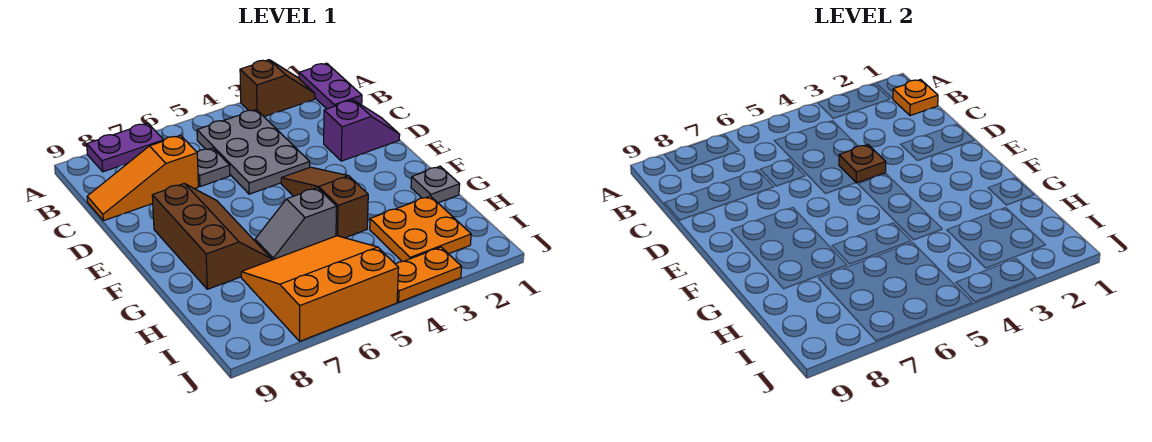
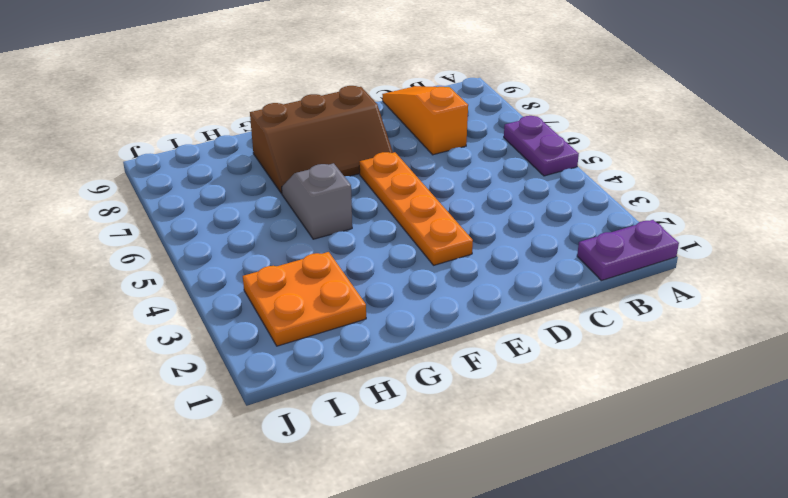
purple 1x2 plate [504,116,579,176] -> purple 1x2 plate moved to [87,123,164,172]
orange 1x4 plate [359,152,473,265] -> brown 1x3 slope [281,167,368,238]
none -> brown 1x2 slope [240,60,315,117]
none -> grey 2x3 plate [197,110,310,194]
none -> grey 1x1 plate [197,148,230,187]

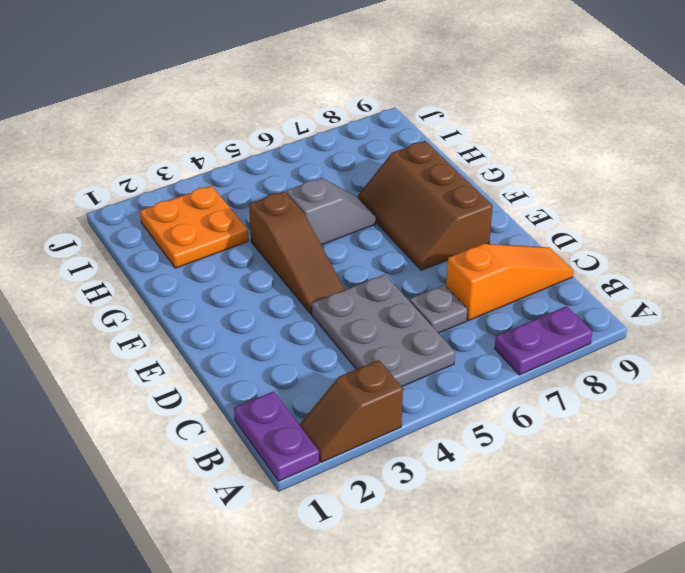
none -> purple 1x2 slope [324,100,400,161]
none -> grey 1x1 plate [411,166,460,203]
none -> orange 3x3 slope [241,236,399,341]

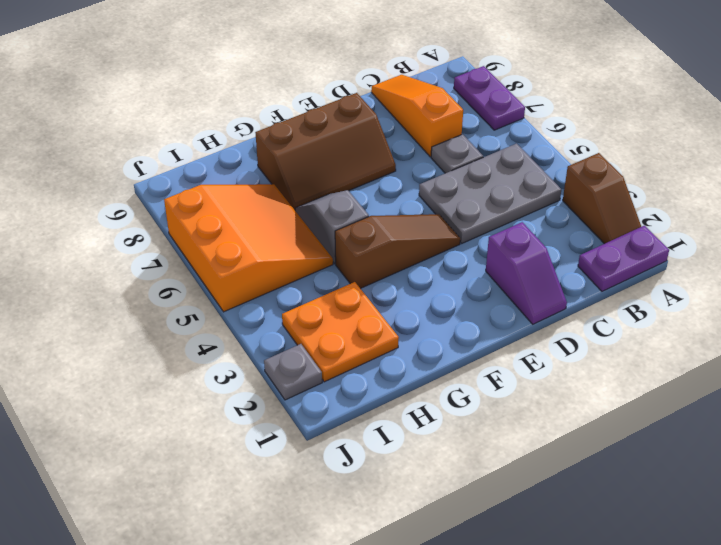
grey 1x1 plate [264,344,322,400] -> grey 1x1 plate moved to [411,166,460,203]
none -> orange 1x2 plate [396,247,462,302]
none -> orange 1x1 plate [893,80,938,116]
none -> brown 1x1 plate [839,145,886,183]

